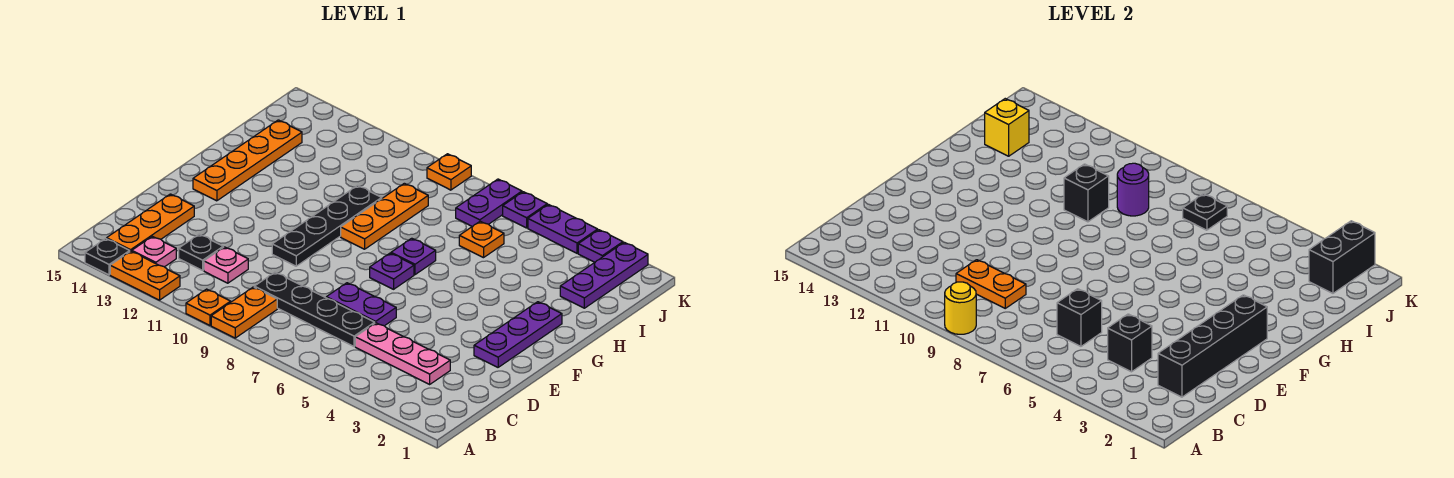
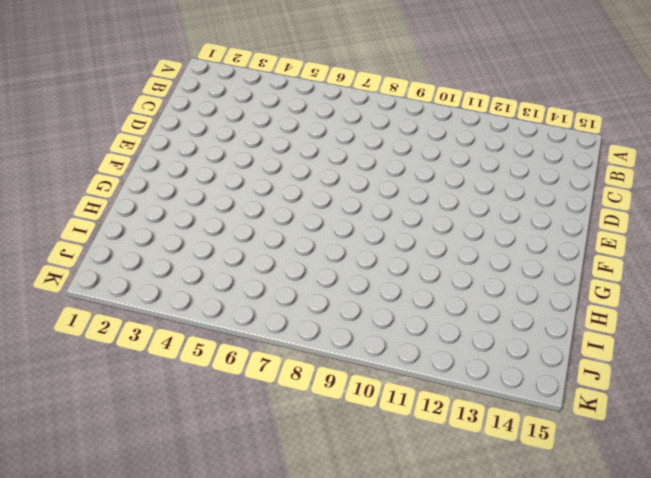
none -> orange 1x2 plate [211,287,277,338]
none -> orange 1x1 plate [186,289,231,325]
none -> orange 1x2 plate [110,251,180,300]
none -> black 1x1 plate [85,239,130,275]

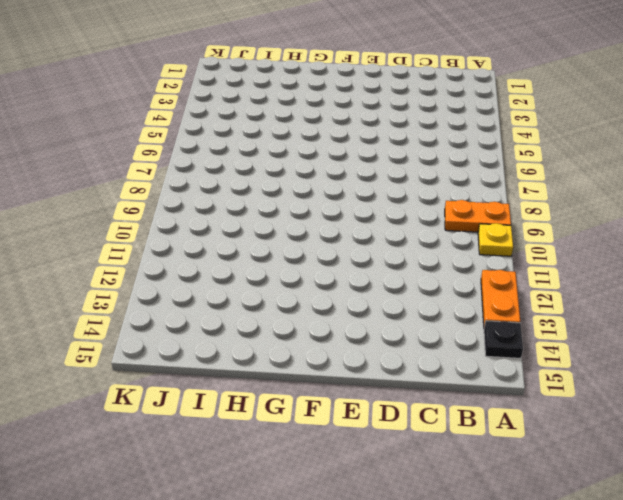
yellow 1x1 plate [478,223,513,256] -> orange 1x1 plate [186,289,231,325]
none -> pink 1x1 plate [132,236,176,267]
none -> orange 1x3 plate [107,194,194,251]
none -> pink 1x3 plate [355,323,450,384]
none -> black 1x4 plate [254,272,375,346]

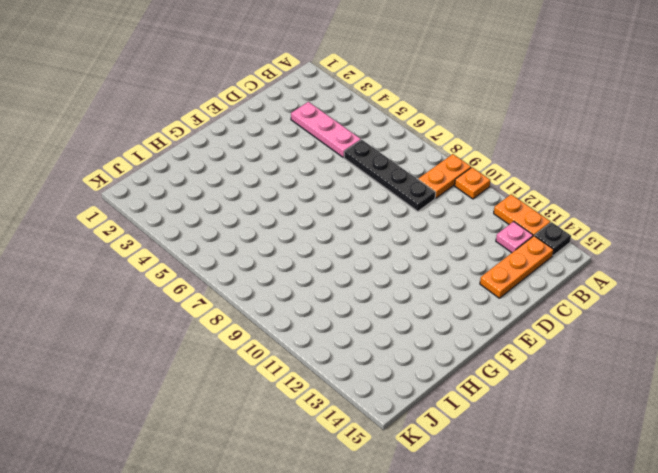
none -> pink 1x1 plate [204,247,248,283]
none -> black 1x1 plate [179,234,223,270]
none -> purple 1x2 plate [326,283,396,326]
none -> purple 1x3 plate [474,302,562,367]

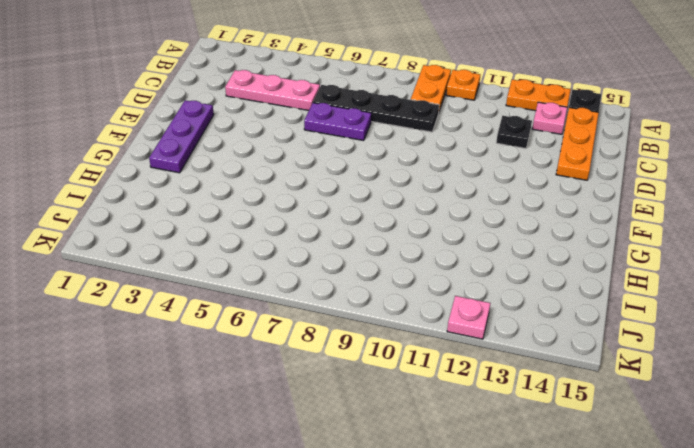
pink 1x1 plate [447,296,490,339] -> pink 1x1 plate moved to [204,247,248,283]
none -> black 1x4 plate [272,186,382,266]
none -> purple 1x1 plate [370,253,414,289]
none -> orange 1x4 plate [193,120,302,201]
none -> purple 1x1 plate [391,238,436,275]

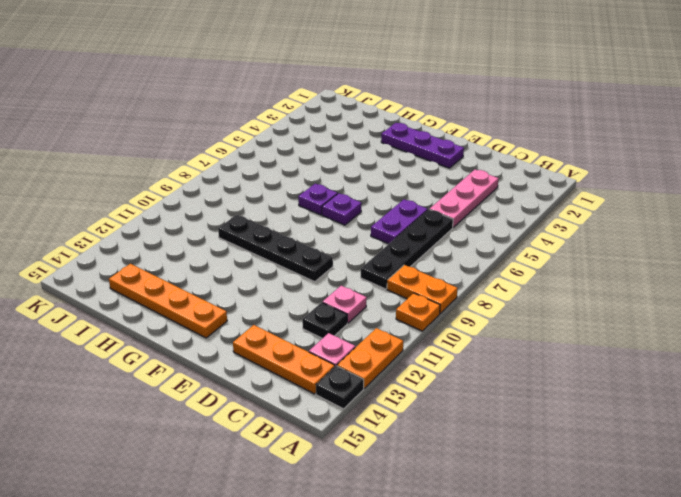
none -> orange 1x3 plate [341,183,428,249]
none -> purple 1x3 plate [560,242,648,308]
none -> orange 1x1 plate [459,221,504,258]
none -> purple 1x2 plate [456,179,522,226]

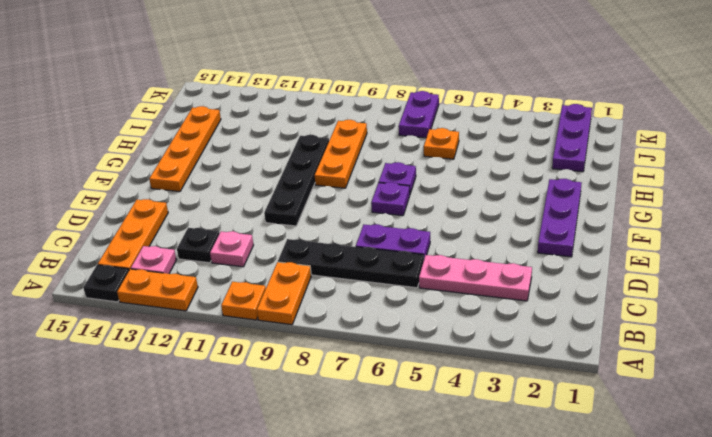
none -> purple 1x1 plate [578,230,623,262]
none -> purple 1x2 plate [528,204,598,253]
none -> purple 1x1 plate [503,192,547,228]
none -> orange 1x1 plate [427,154,471,190]

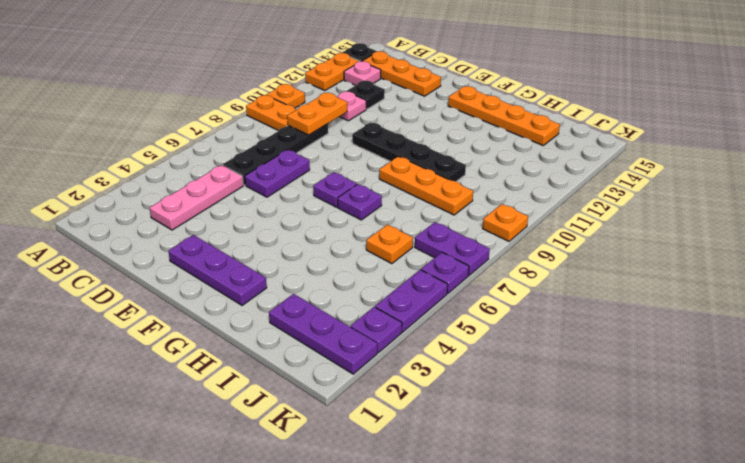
none -> yellow 1x1 round brick [945,282,976,334]
none -> black 1x4 brick [1158,295,1267,397]
none -> black 1x1 brick [1108,314,1152,372]
none -> black 1x1 brick [1057,289,1102,346]

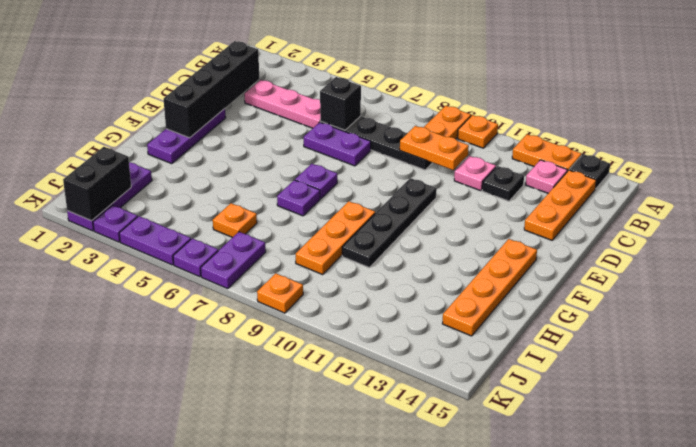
none -> yellow 1x1 round brick [945,282,976,334]
none -> black 1x1 brick [1108,314,1152,372]
none -> black 1x1 brick [1064,164,1109,222]
none -> purple 1x1 round brick [1117,163,1149,216]

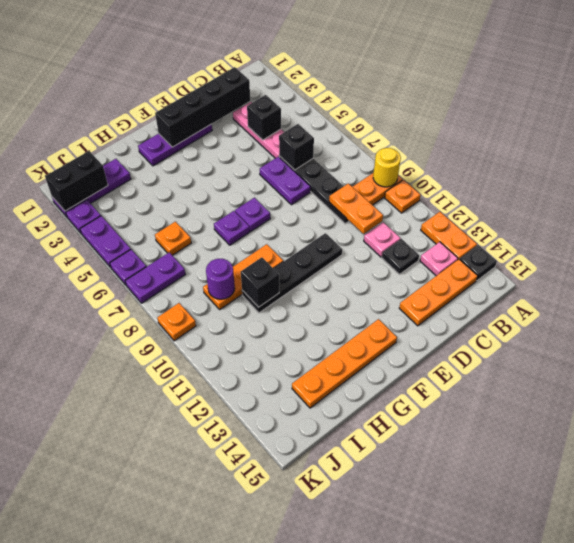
none -> yellow 1x1 brick [985,99,1029,156]
none -> black 1x1 plate [1183,194,1227,230]

